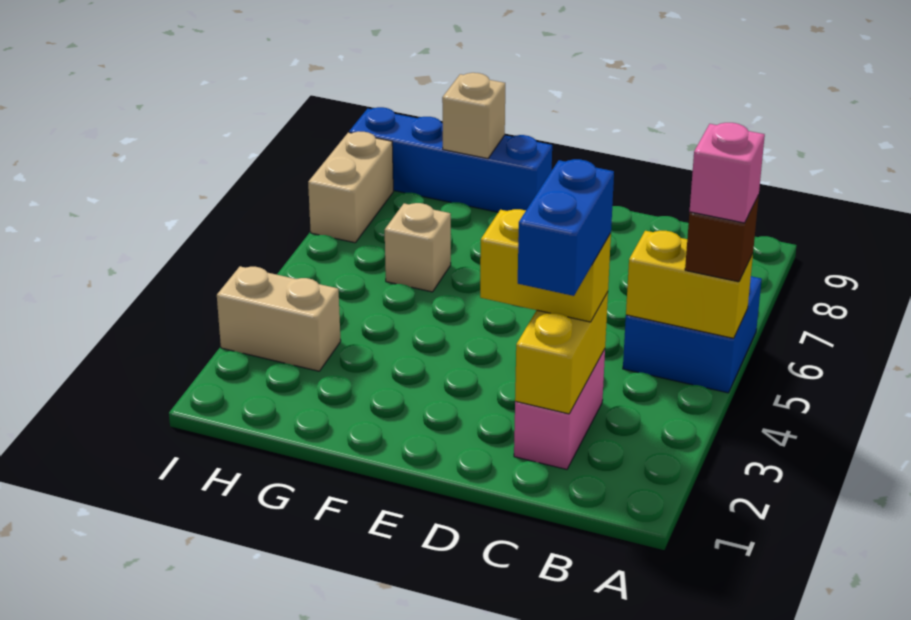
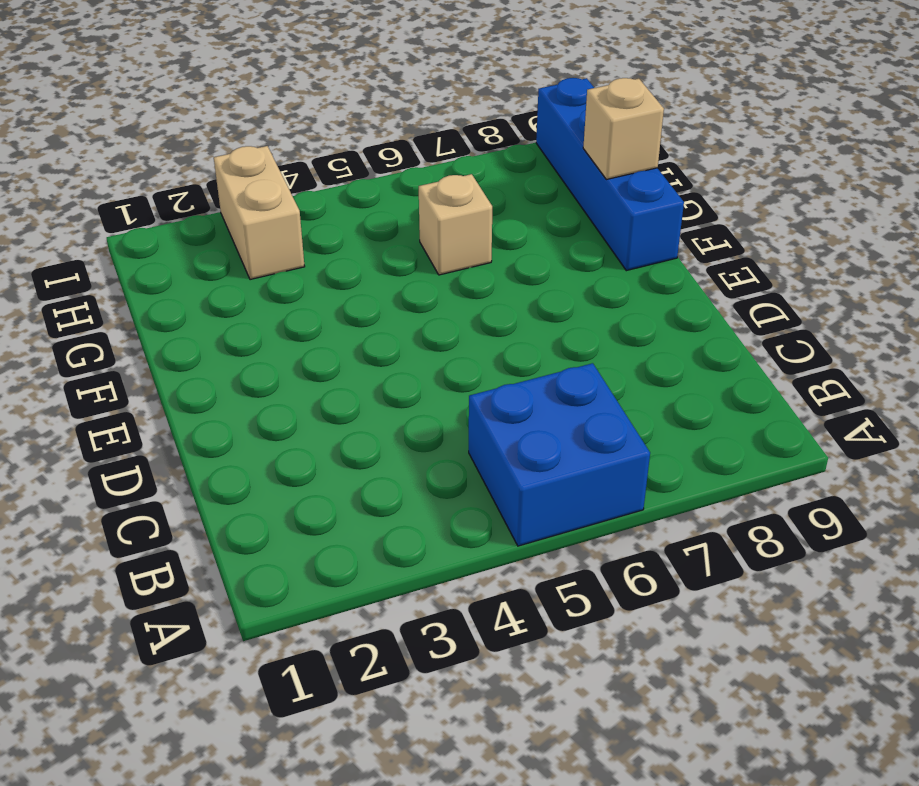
none -> pink 1x2 brick [514,349,605,469]
none -> tan 1x2 brick [308,132,393,243]
none -> yellow 1x2 brick [626,231,753,338]

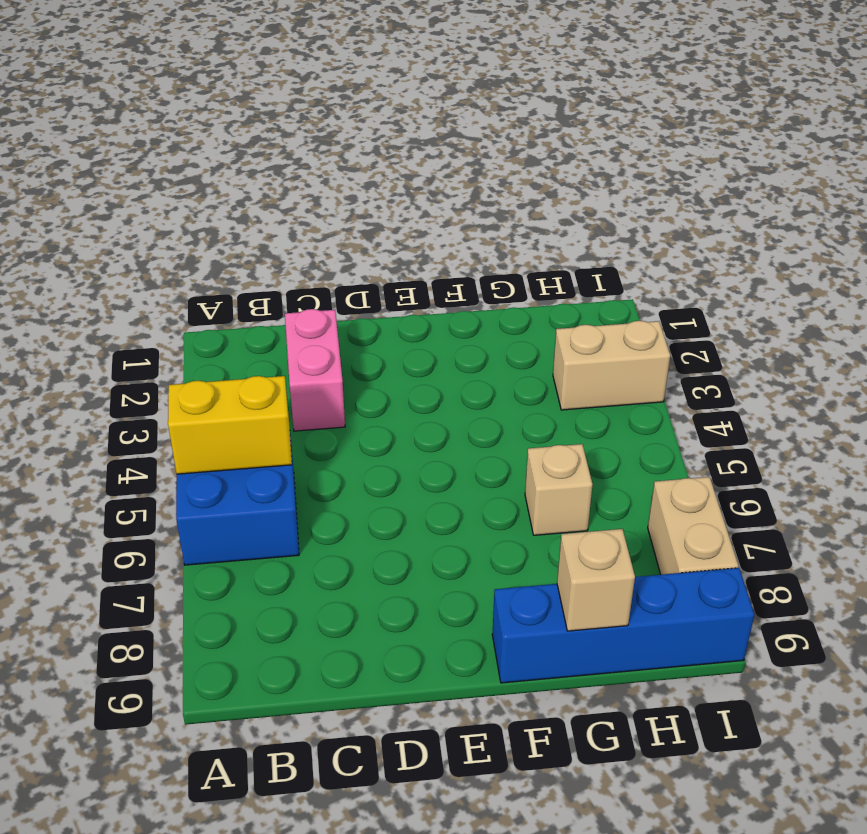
none -> yellow 1x2 brick [515,292,608,414]
none -> brown 1x1 brick [685,196,759,282]
none -> yellow 1x2 brick [480,209,611,322]

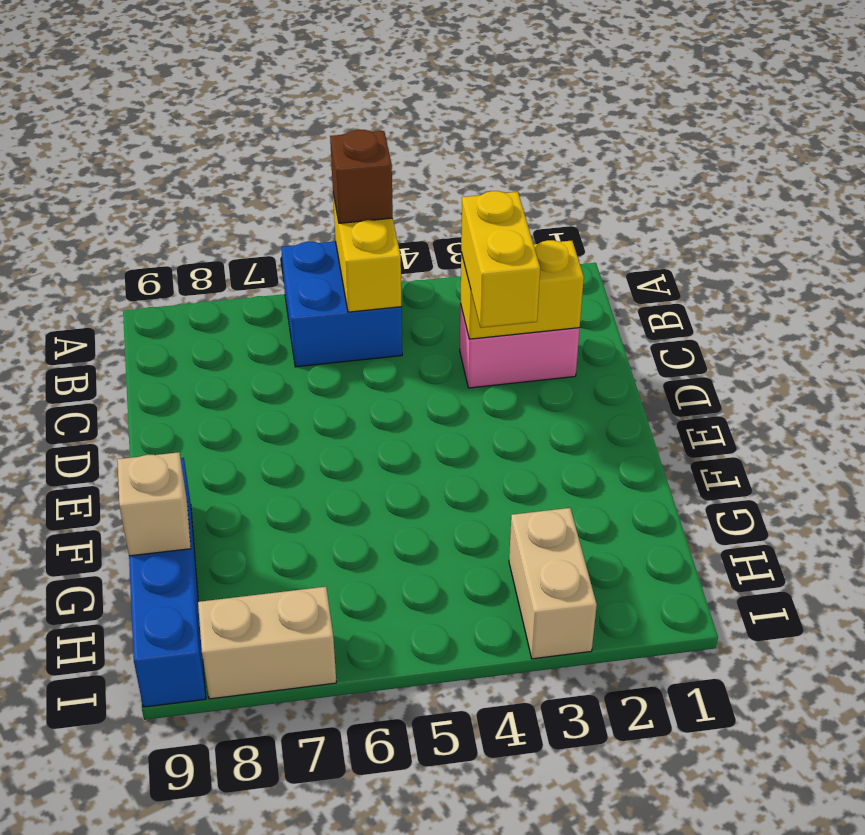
none -> tan 1x1 brick [385,203,451,292]
none -> pink 1x1 brick [690,123,765,223]
none -> blue 1x2 brick [518,159,614,296]

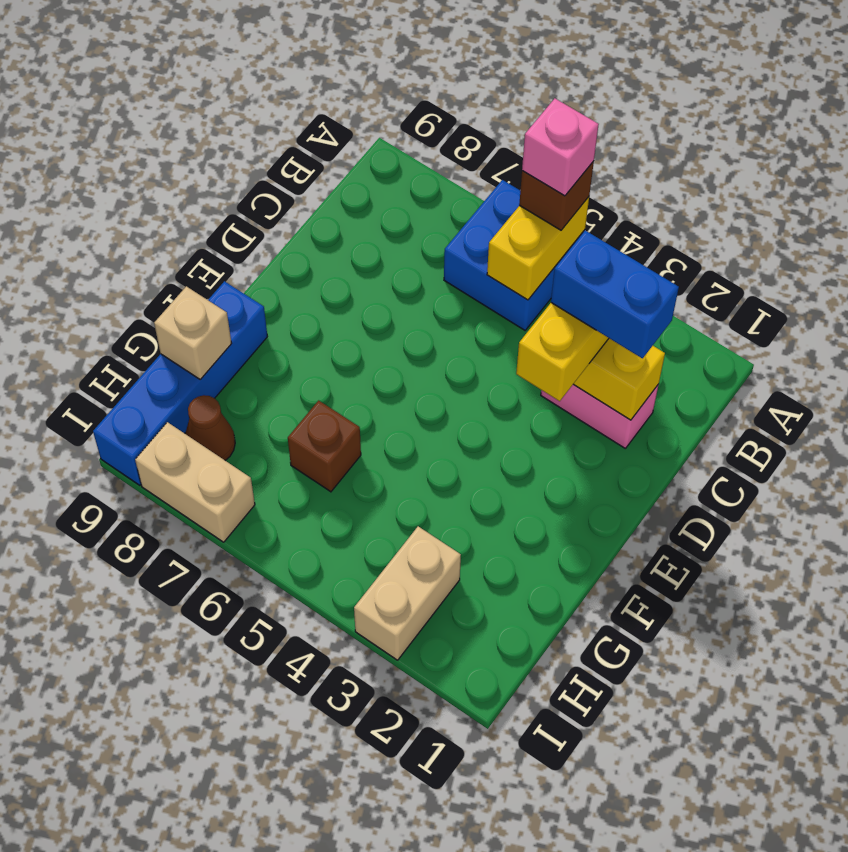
brown 1x1 brick [288,400,361,492] -> tan 1x1 brick [385,203,451,292]
brown 1x1 cone [185,395,235,460] -> none

